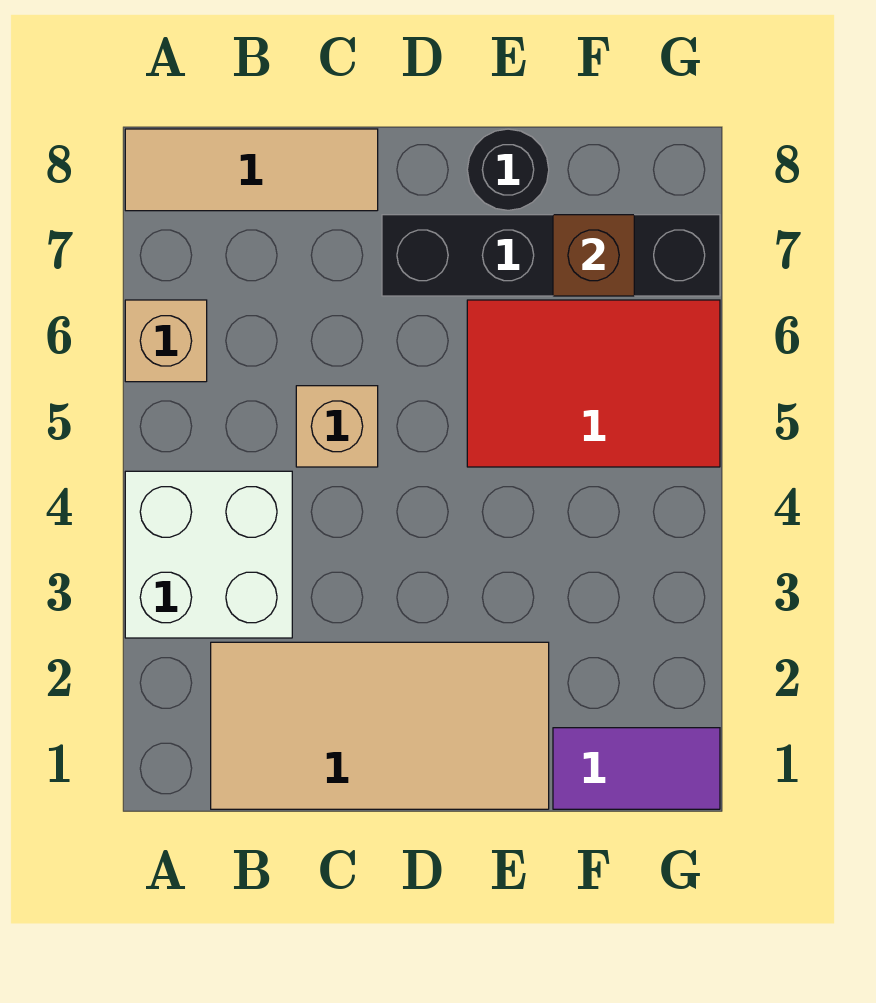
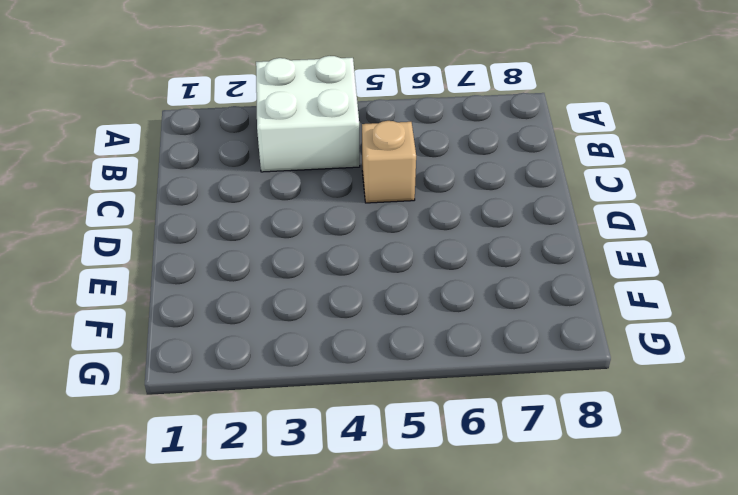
none -> tan 1x1 brick [125,300,207,382]
none -> tan 1x3 tile [125,129,378,211]

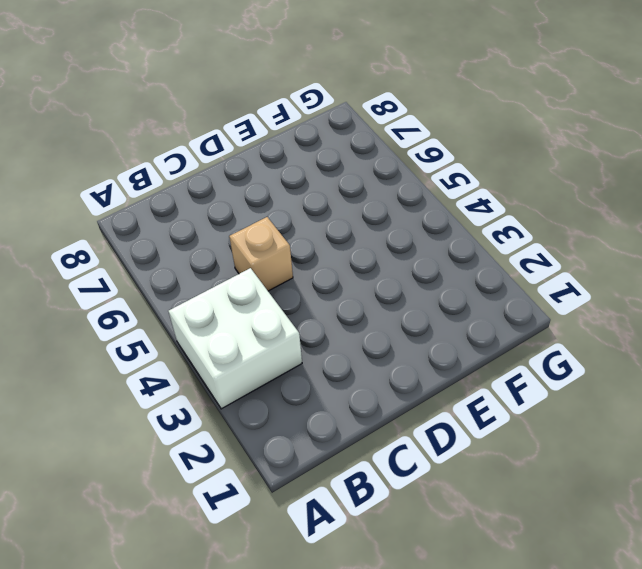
none -> tan 1x1 brick [125,300,207,382]
none -> tan 1x3 tile [125,129,378,211]

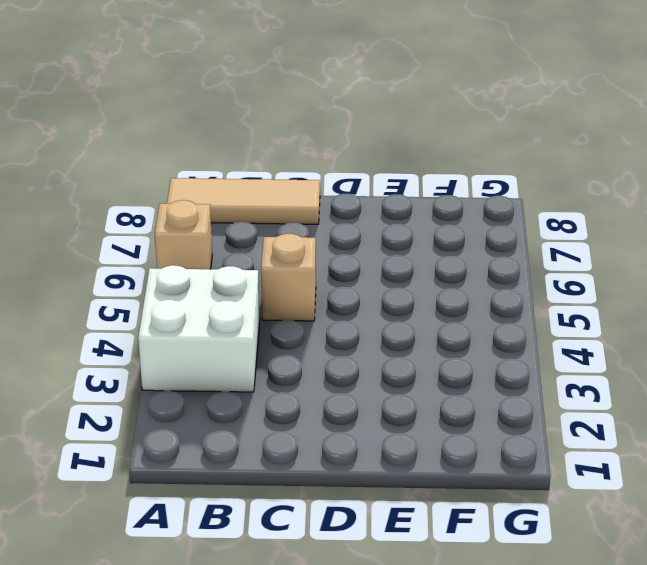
none -> tan 2x4 tile [211,642,549,809]
none -> black 1x4 brick [382,215,720,296]

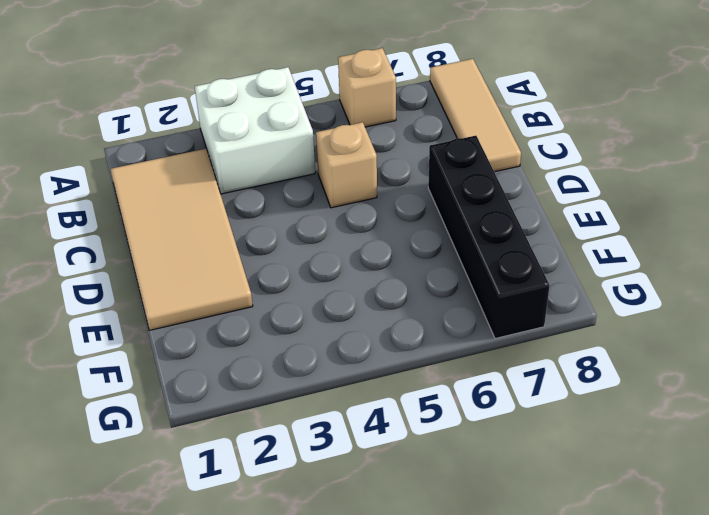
none -> red 2x3 tile [467,300,720,467]
none -> black 1x1 round brick [467,129,549,210]

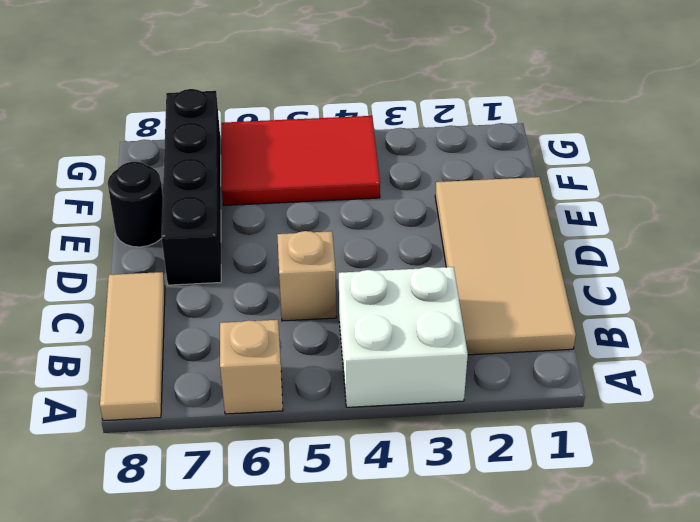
red 2x3 tile [222,116,380,206] -> red 2x3 tile turned to [467,300,720,467]
none -> purple 1x2 tile [553,728,720,809]
none -> brown 1x1 brick [553,215,634,296]

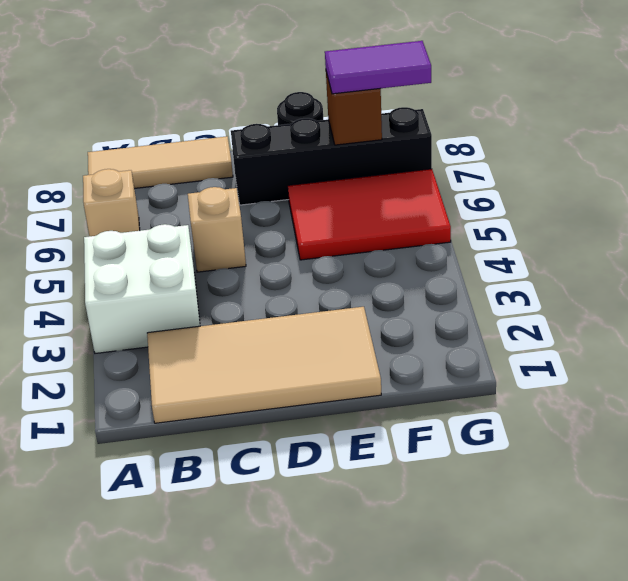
purple 1x2 tile [325,41,431,94] -> purple 1x2 tile moved to [553,728,720,809]

